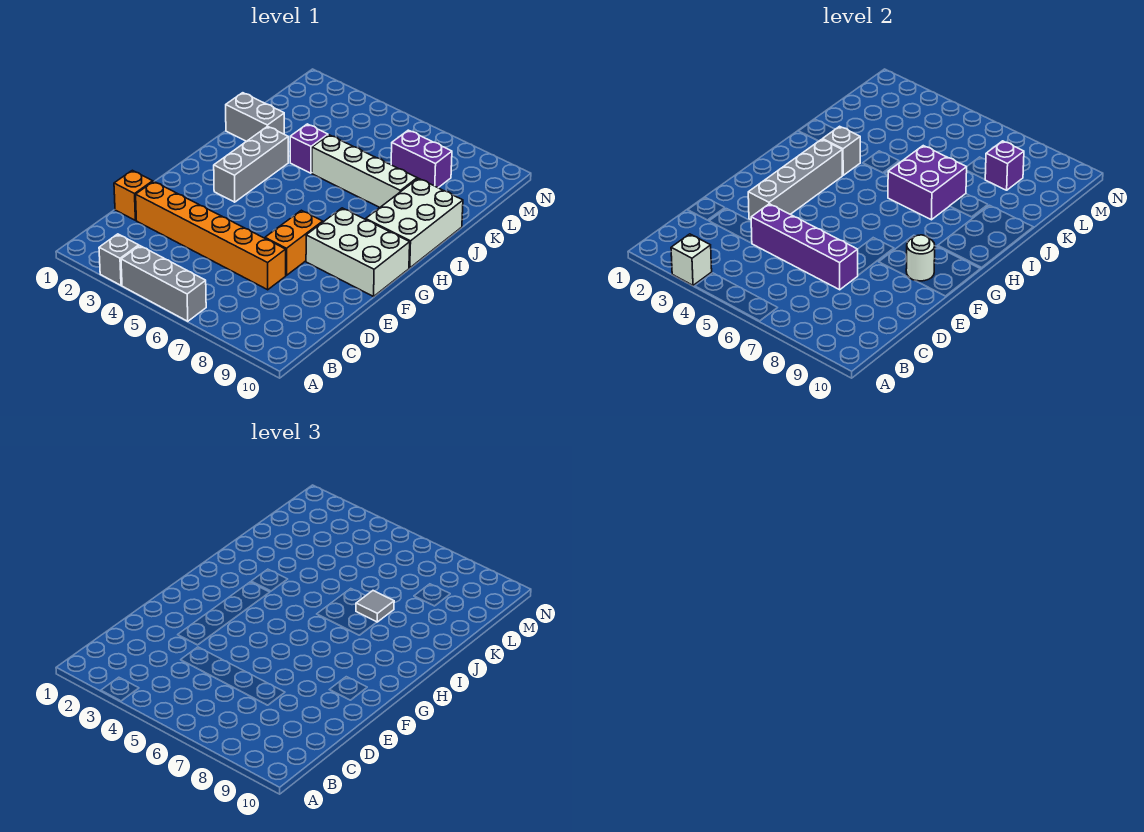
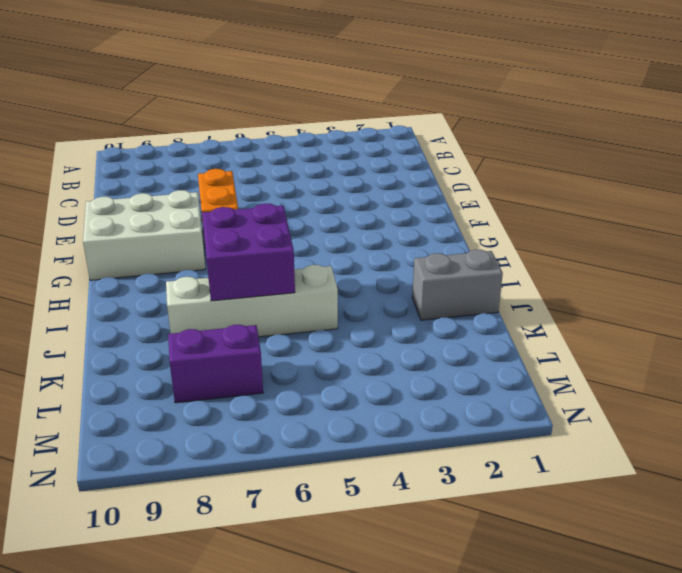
none -> grey 1x1 brick [99,234,139,285]
none -> grey 1x3 brick [121,246,206,321]
none -> orange 1x1 brick [114,170,153,220]

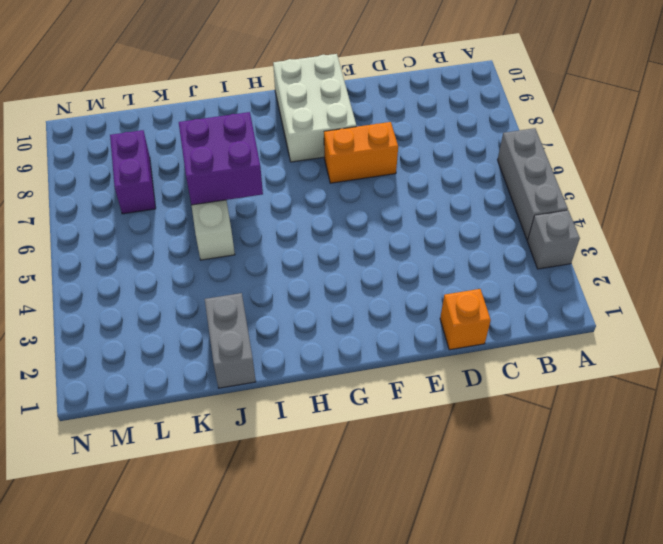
none -> orange 1x6 brick [136,181,286,290]
none -> grey 1x3 brick [214,126,288,202]
none -> white 2x3 brick [366,178,463,268]

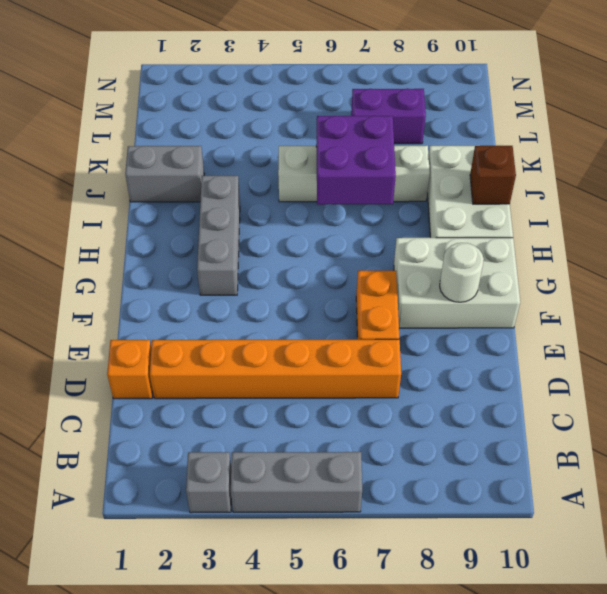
brown 1x1 brick [470,146,516,204] -> none
none -> purple 1x1 brick [290,124,328,173]
none -> white 1x1 brick [671,234,712,285]
none -> purple 1x4 brick [751,204,858,290]

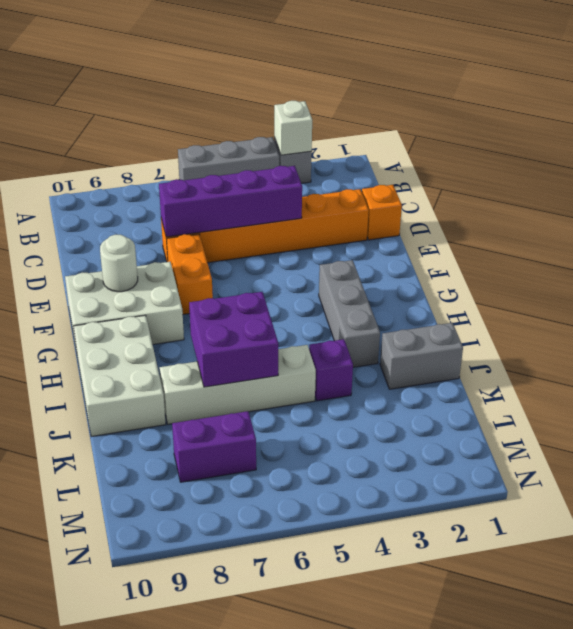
none -> grey 1x4 brick [748,139,843,220]
none -> grey 1x1 brick [822,126,860,175]
none -> purple 1x1 brick [985,141,1024,190]

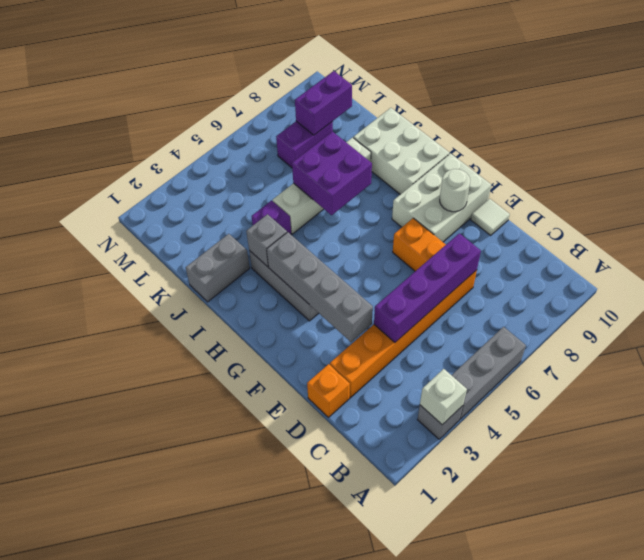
white 1x1 tile [471,199,510,235] -> none
purple 1x2 brick [295,71,352,135] -> purple 1x1 brick [985,141,1024,190]
none -> grey 1x1 tile [356,591,394,622]

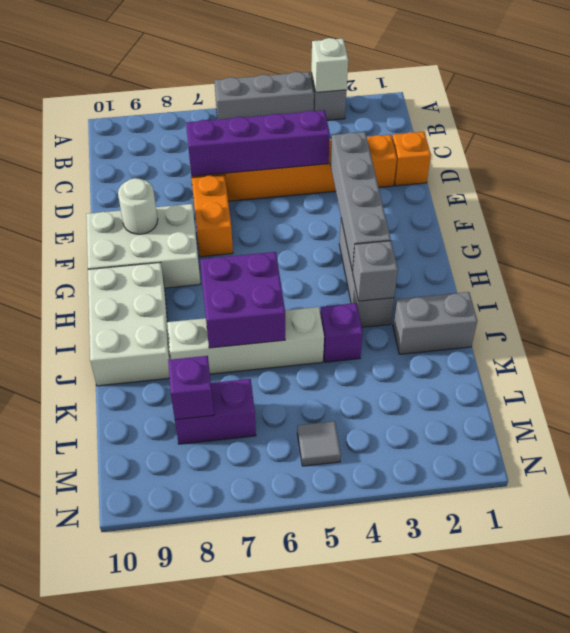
grey 1x1 tile [297,421,341,466] -> grey 1x1 tile moved to [356,591,394,622]

